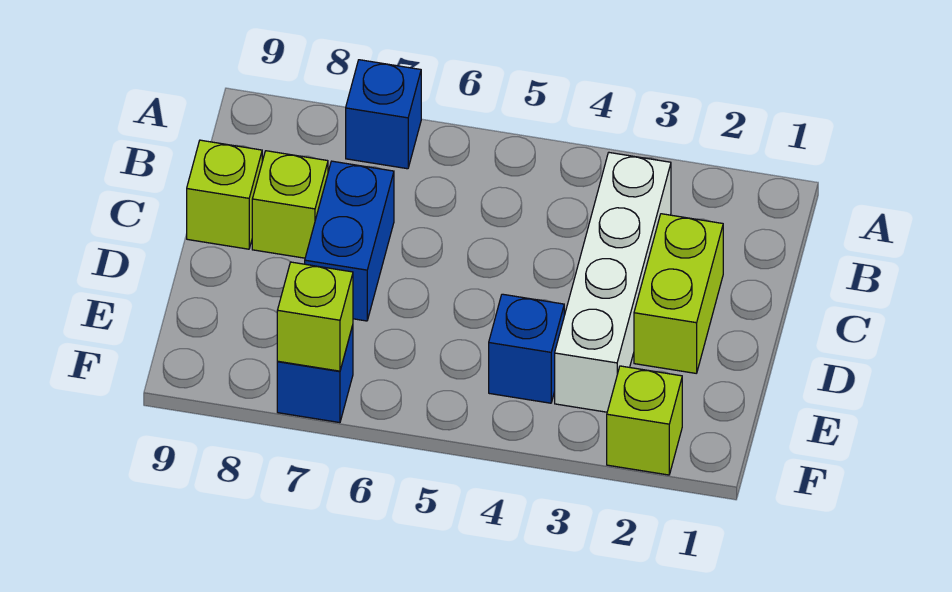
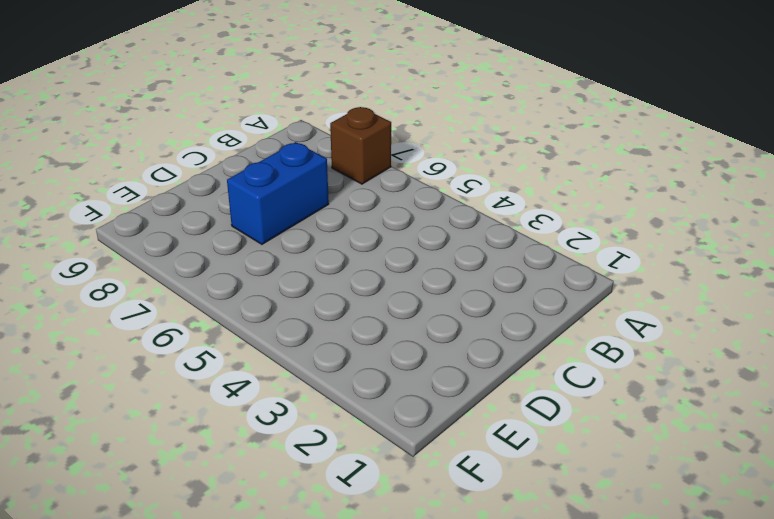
brown 1x1 brick [330,107,391,184] -> blue 1x1 brick [346,60,421,169]
none -> white 1x4 brick [555,153,671,412]
none -> lime 1x2 brick [634,214,723,373]

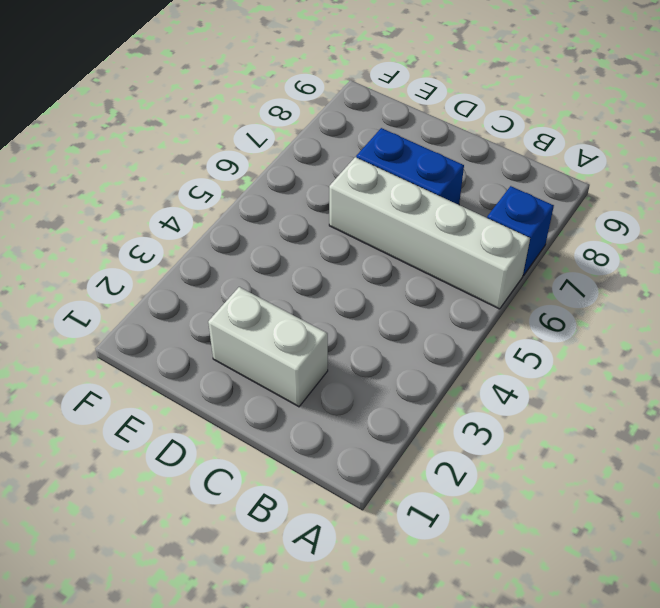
white 1x4 brick [329,157,530,309] -> white 1x4 brick moved to [555,153,671,412]
white 1x2 brick [208,287,328,407] -> lime 1x2 brick [634,214,723,373]
none -> lime 1x1 brick [252,151,328,258]
none -> lime 1x1 brick [187,140,262,249]

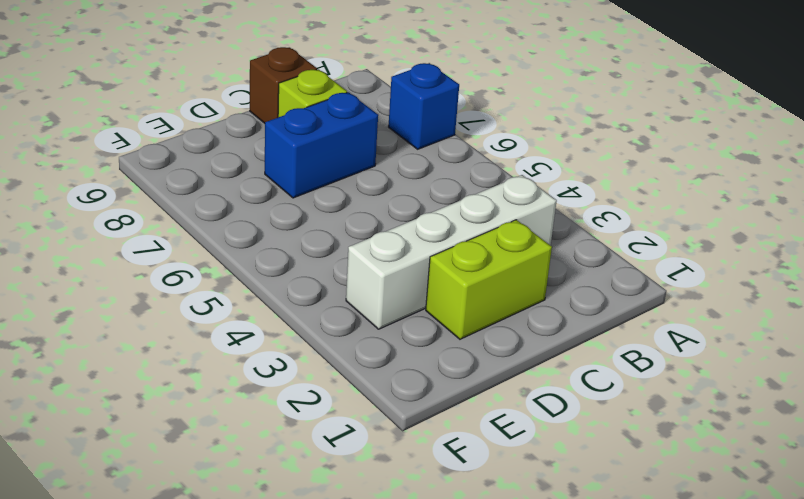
brown 1x1 brick [250,47,317,123] -> lime 1x1 brick [187,140,262,249]
none -> blue 1x1 brick [489,294,564,403]
none -> lime 1x1 brick [607,366,682,475]

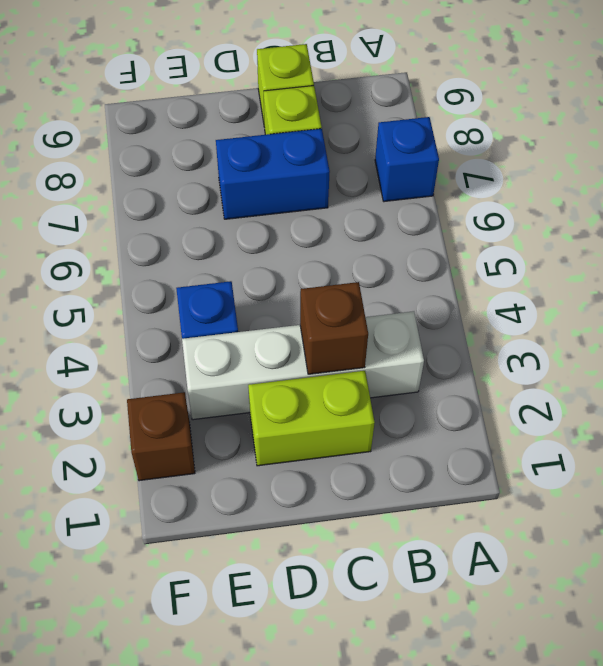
brown 1x1 brick [300,282,368,374] -> none
brown 1x1 brick [127,392,195,481] -> lime 1x1 brick [607,366,682,475]
none -> blue 1x1 brick [277,325,353,423]
none -> lime 1x1 brick [277,262,353,371]

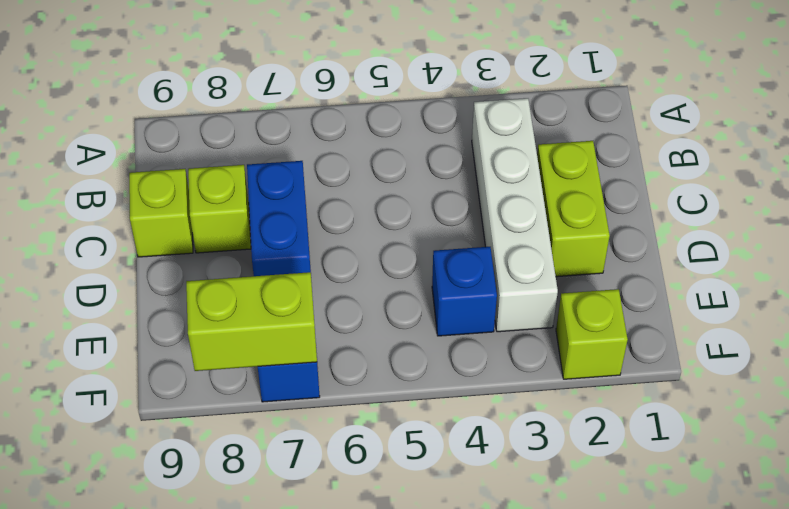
lime 1x2 brick [186,272,317,371] -> lime 1x1 brick [277,262,353,371]
none -> blue 1x1 brick [346,60,421,169]

